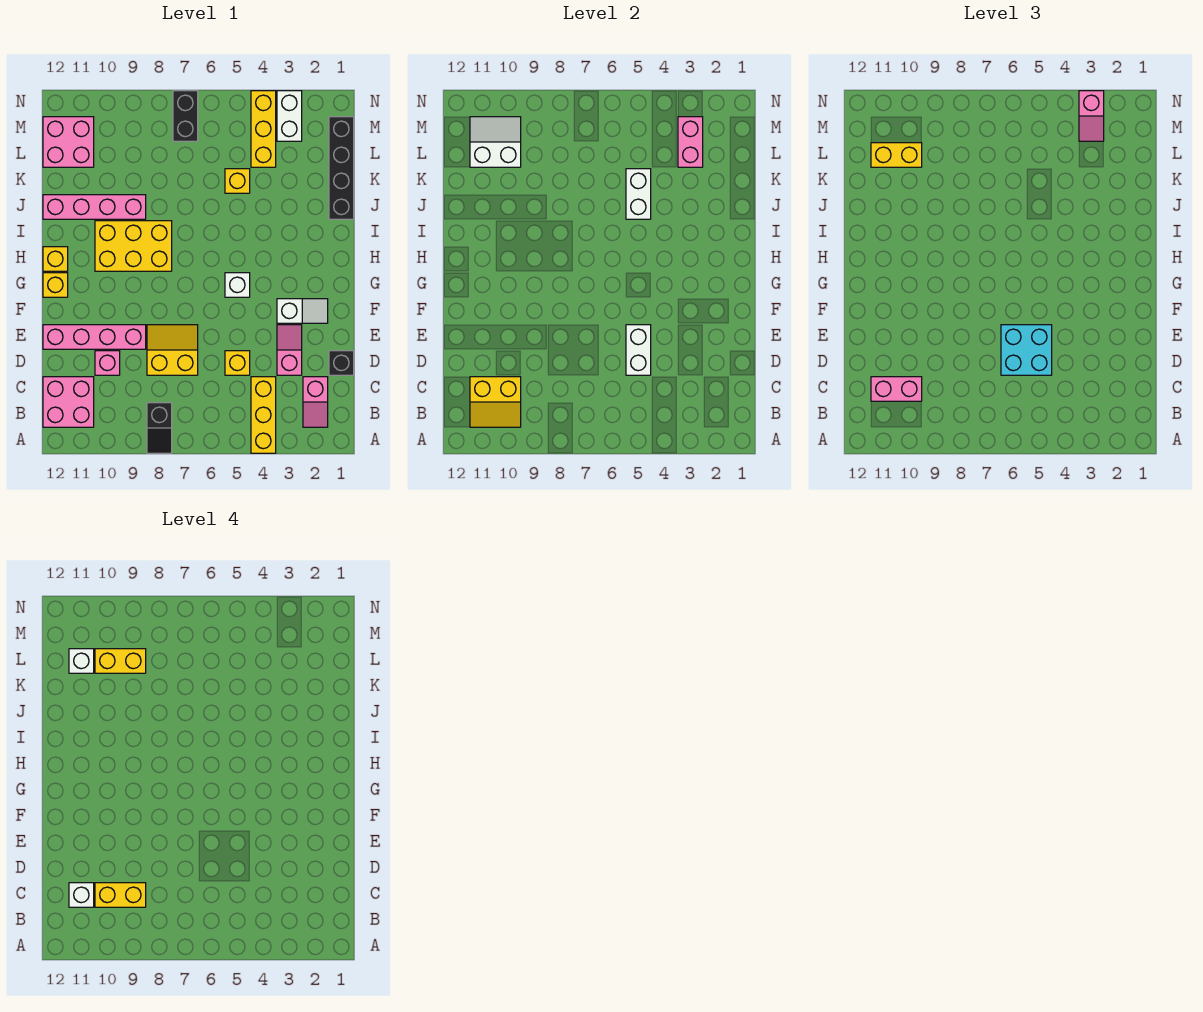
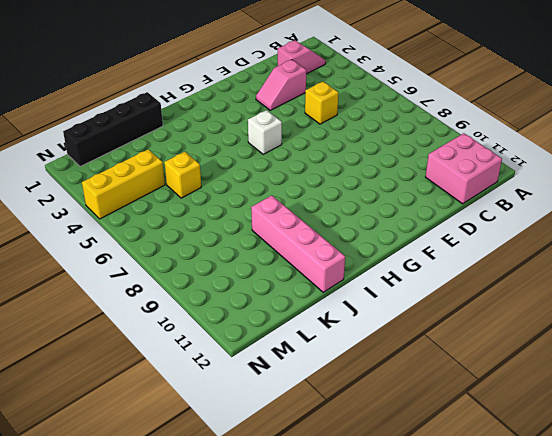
none -> yellow 1x3 brick [251,377,276,453]
none -> black 1x2 slope [147,403,172,453]
none -> black 1x1 brick [329,351,354,375]
none -> yellow 2x2 slope [147,325,198,375]

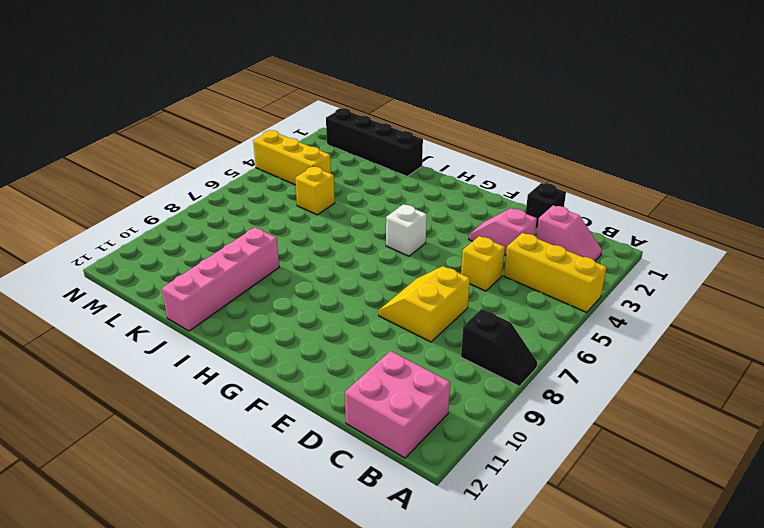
none -> pink 1x1 brick [95,351,120,375]
none -> pink 1x4 brick [43,325,146,349]
none -> white 1x2 slope [277,299,328,323]
none -> yellow 1x1 brick [43,273,68,297]

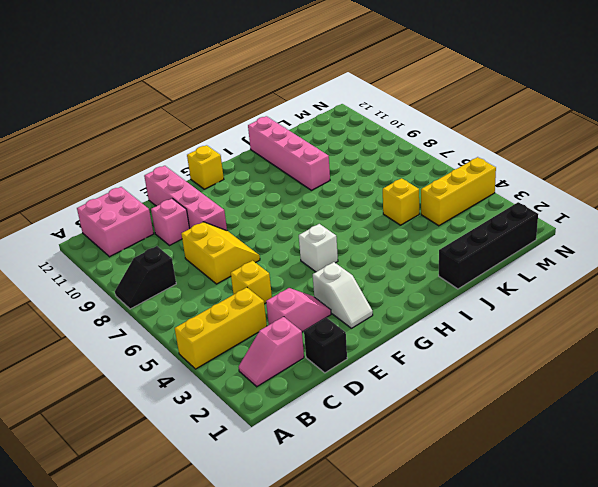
none -> yellow 2x3 brick [95,221,172,271]
none -> yellow 1x1 brick [43,247,68,271]
none -> pink 2x2 brick [43,117,94,167]
none -> white 1x2 brick [277,91,302,141]

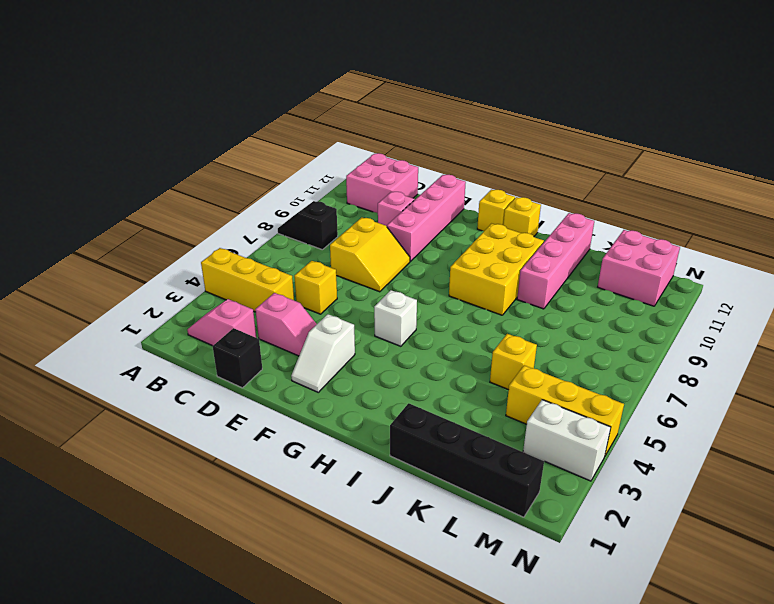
none -> black 1x2 brick [173,91,198,141]
none -> yellow 2x2 slope [470,377,521,427]
none -> white 1x2 brick [626,325,651,375]
none -> white 1x2 brick [626,169,651,219]

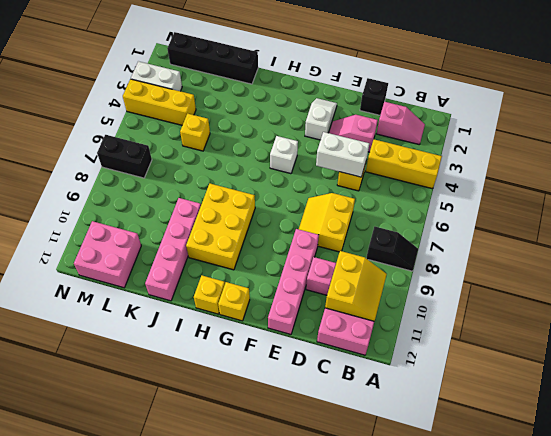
none -> white 1x2 brick [626,169,651,219]
none -> pink 1x2 brick [678,117,703,167]
none -> white 2x2 slope [470,117,521,167]
none -> pink 1x2 brick [871,377,922,401]

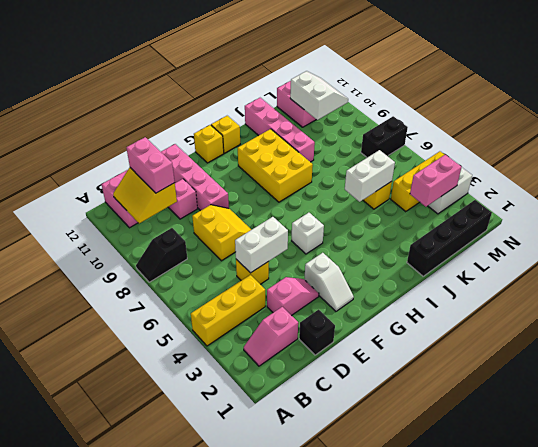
none -> cyan 2x2 brick [1001,325,1052,375]
none -> yellow 1x2 brick [871,143,922,167]
none -> pink 1x2 slope [1079,91,1104,141]
none -> yellow 1x2 brick [95,883,146,907]

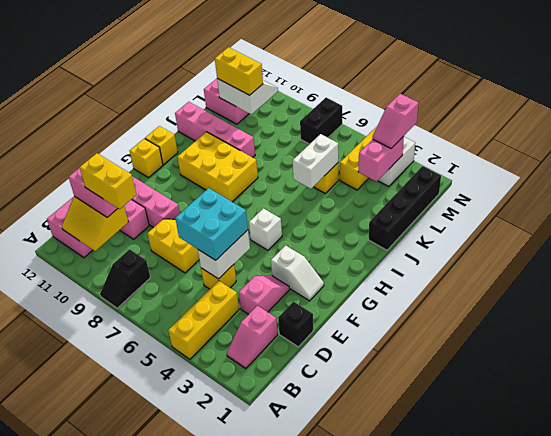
none -> white 1x1 brick [69,883,94,907]
none -> yellow 1x2 brick [95,649,146,673]
none -> white 1x1 brick [69,649,94,673]

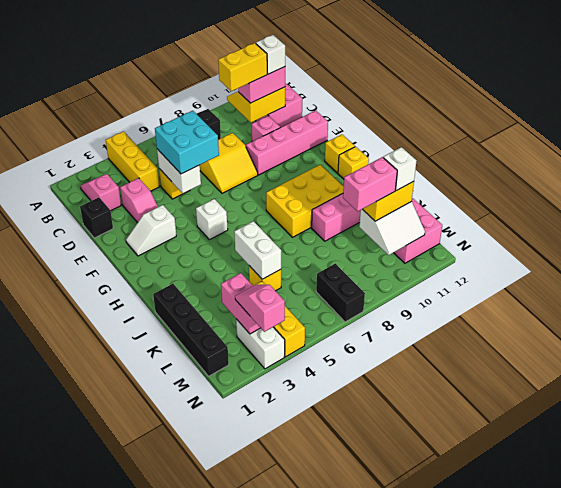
pink 1x2 brick [343,157,397,211] -> yellow 1x2 brick [95,649,146,673]

